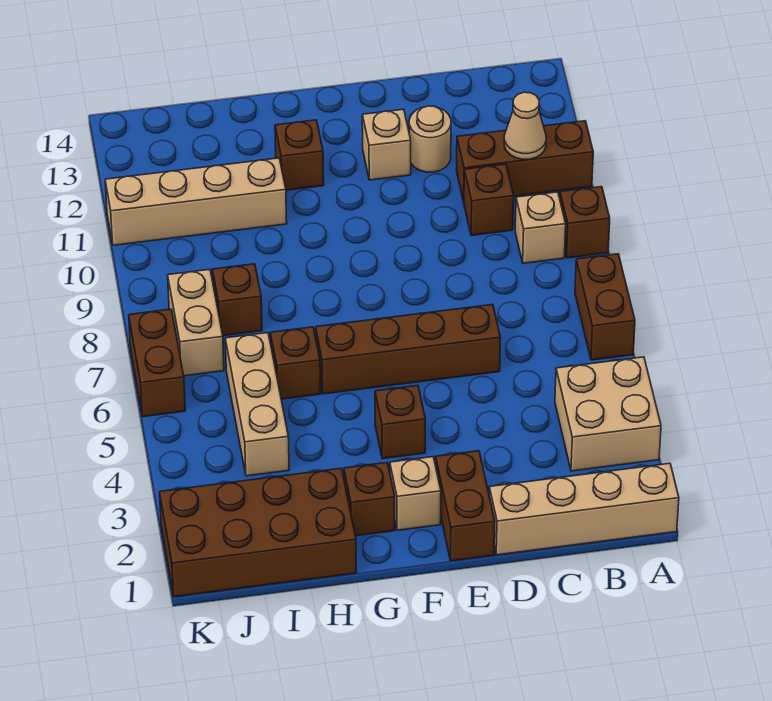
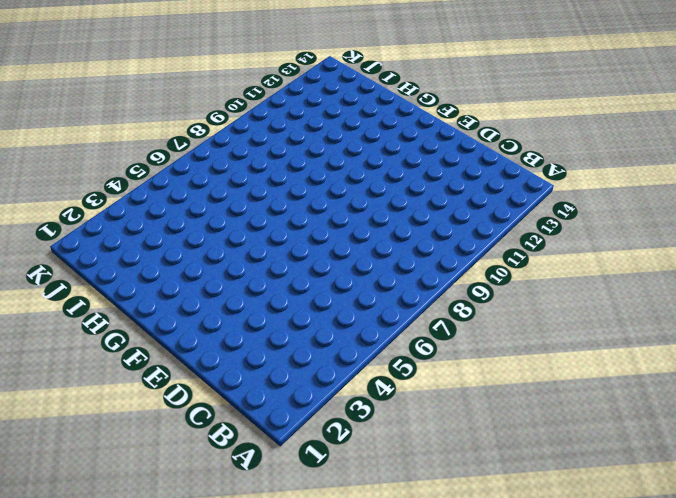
none -> tan 1x4 brick [489,463,679,555]
none -> tan 2x2 brick [555,357,661,471]
none -> brown 1x2 brick [575,254,635,360]

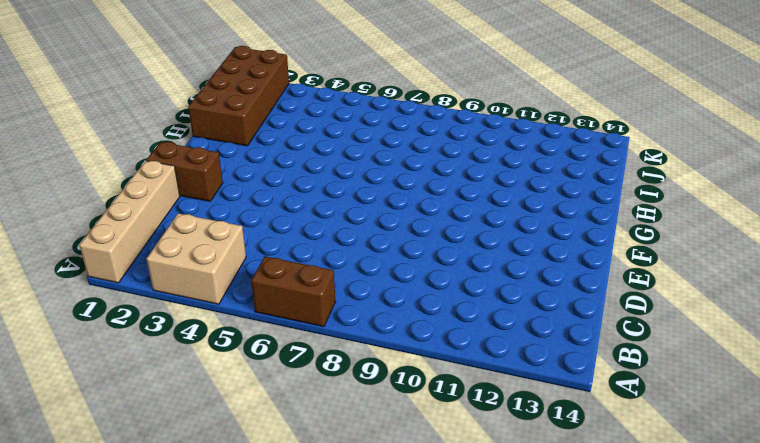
none -> brown 1x1 brick [560,187,610,258]
none -> brown 1x3 brick [456,121,593,202]
none -> tan 1x1 brick [515,192,566,263]

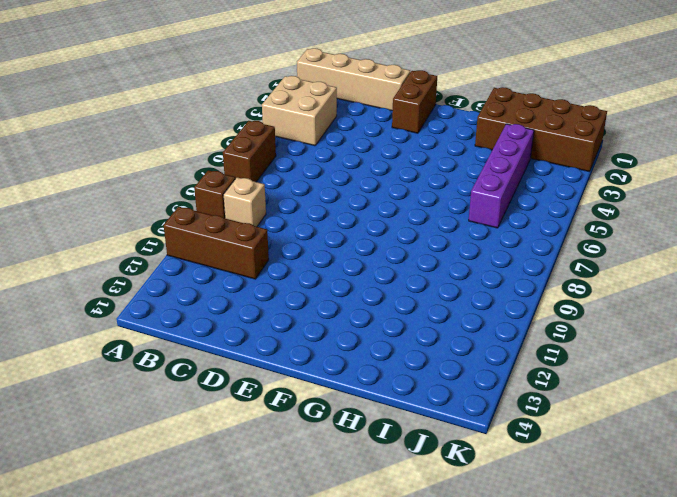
purple 1x4 brick [469,124,534,228] -> tan 1x3 brick [225,333,289,476]
none -> brown 1x1 brick [464,164,514,235]
none -> brown 1x4 brick [316,305,501,394]
none -> tan 1x1 round brick [409,106,451,172]

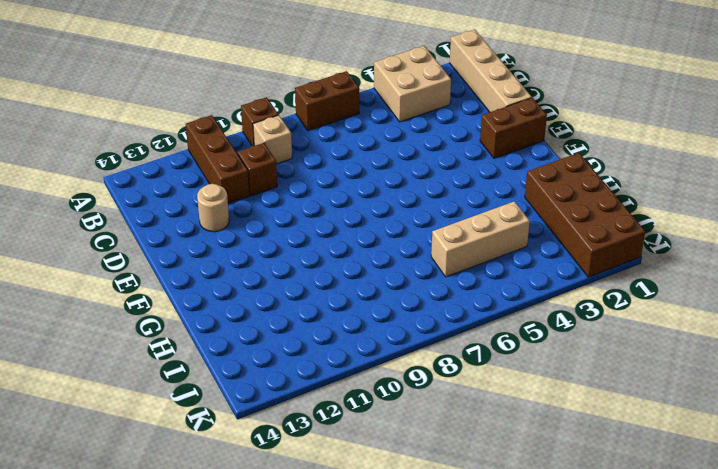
none -> brown 1x4 brick [316,305,501,394]
none -> tan 1x1 brick [362,109,411,180]
none -> tan 1x1 brick [390,457,441,530]

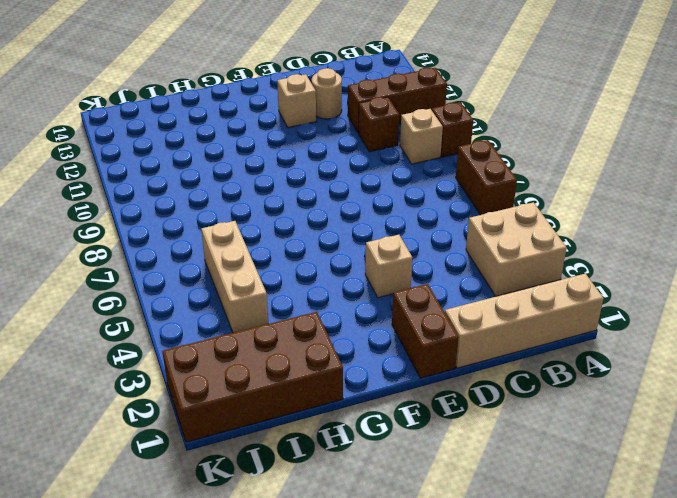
tan 1x1 brick [365,235,412,298] -> tan 1x1 brick moved to [390,457,441,530]
none -> brown 1x4 brick [316,305,501,394]
none -> brown 1x1 brick [375,386,425,459]
none -> brown 1x1 brick [344,463,395,536]

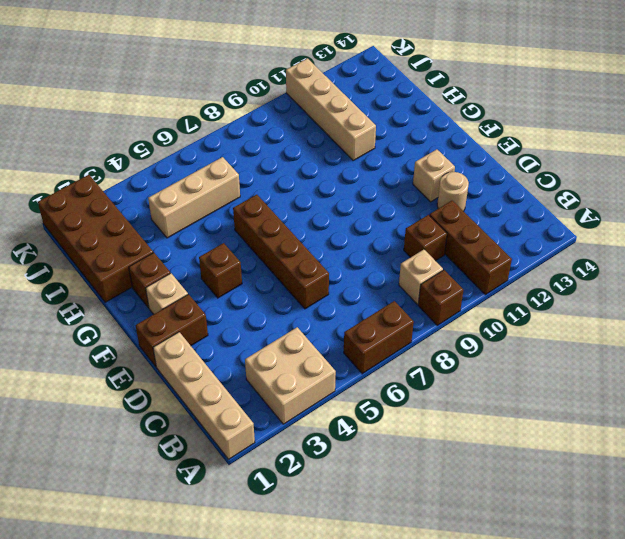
none -> brown 1x1 brick [275,120,324,190]
none -> brown 1x1 brick [271,327,321,399]
none -> brown 1x1 brick [212,264,262,336]

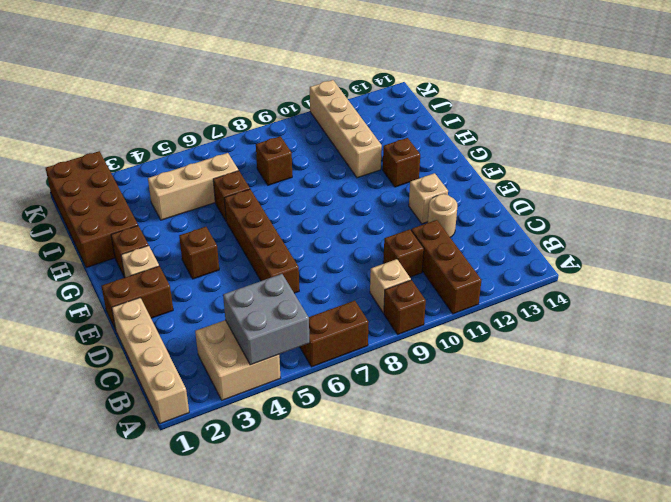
grey 2x2 brick [223,274,309,365] -> none
none -> tan 1x2 brick [168,269,224,376]
none -> brown 1x2 brick [129,309,185,417]
none -> tan 1x1 cone [504,92,546,159]

